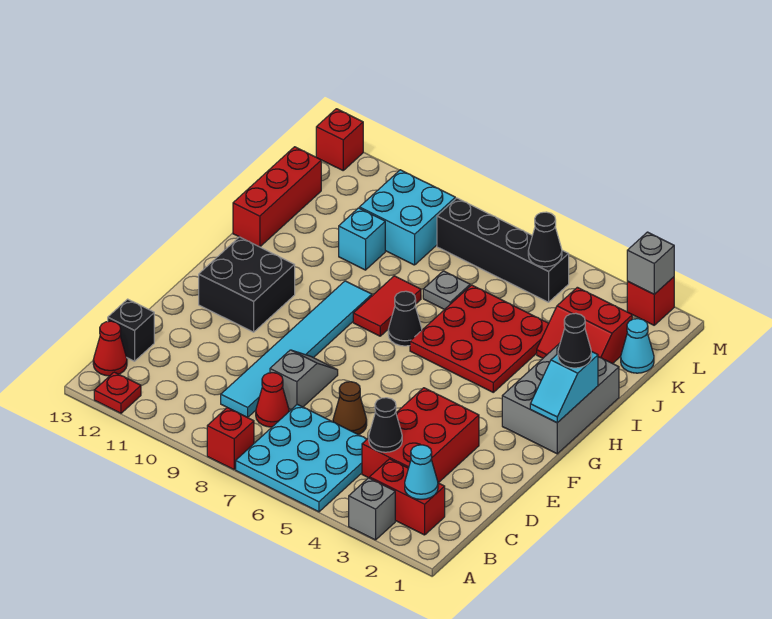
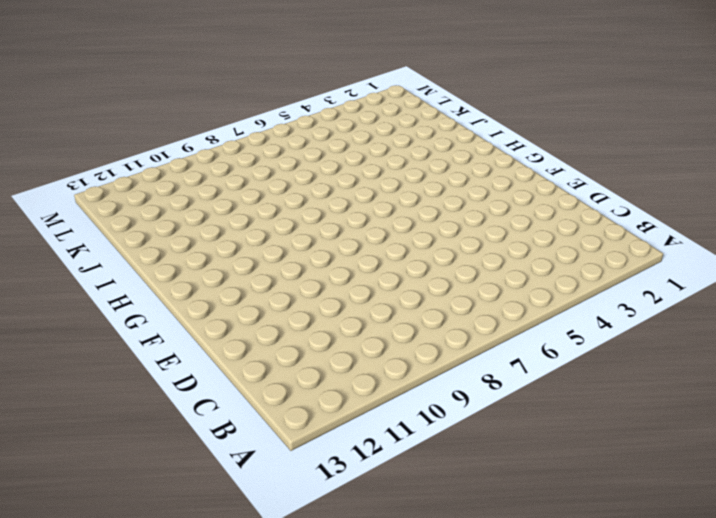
none -> grey 1x1 brick [349,478,395,540]
none -> cyan 3x3 plate [236,404,367,512]
none -> red 1x1 brick [207,408,254,469]
none -> red 1x1 plate [94,372,141,413]

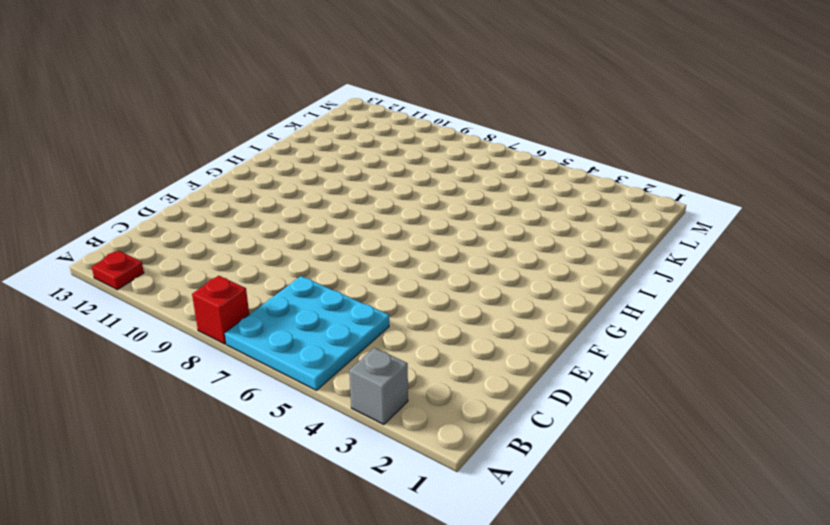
none -> red 1x2 brick [370,459,445,535]
none -> red 1x1 cone [93,321,127,376]
none -> red 2x3 brick [362,388,479,483]
none -> red 1x1 cone [256,373,289,427]

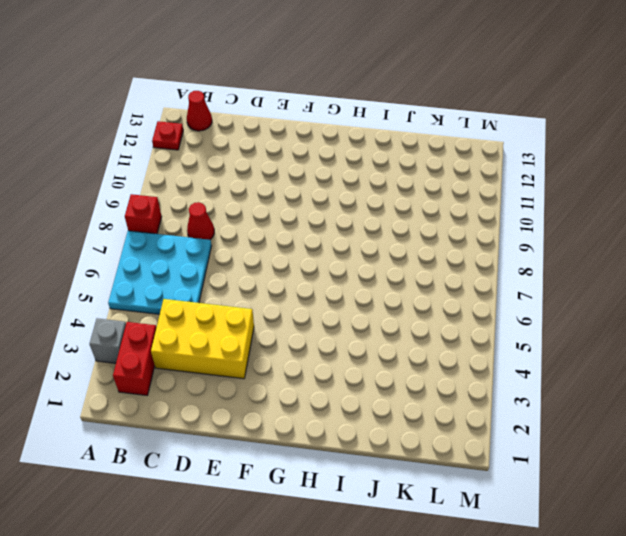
yellow 2x3 brick [151,299,254,379] -> red 2x3 brick [362,388,479,483]
none -> cyan 1x6 tile [221,281,372,417]
none -> black 1x1 brick [108,299,154,361]
none -> brown 1x1 cone [333,382,367,435]
none -> grey 1x2 slope [270,350,338,410]

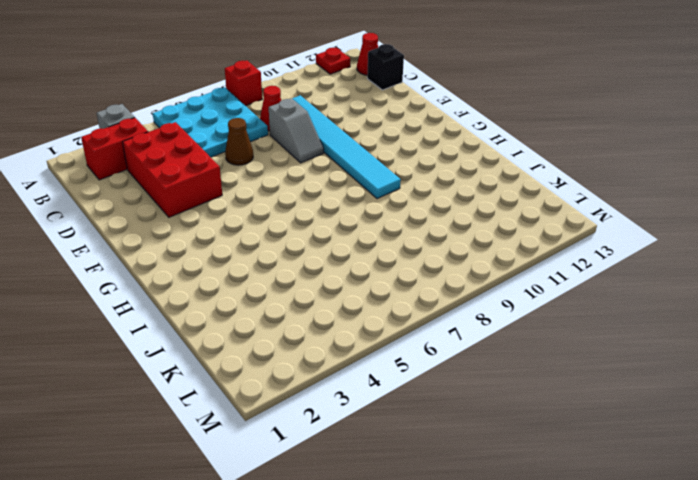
none -> black 2x2 brick [199,237,295,332]
none -> grey 2x3 brick [502,343,619,454]
none -> red 3x3 plate [410,285,549,392]
none -> black 1x1 cone [388,291,422,346]

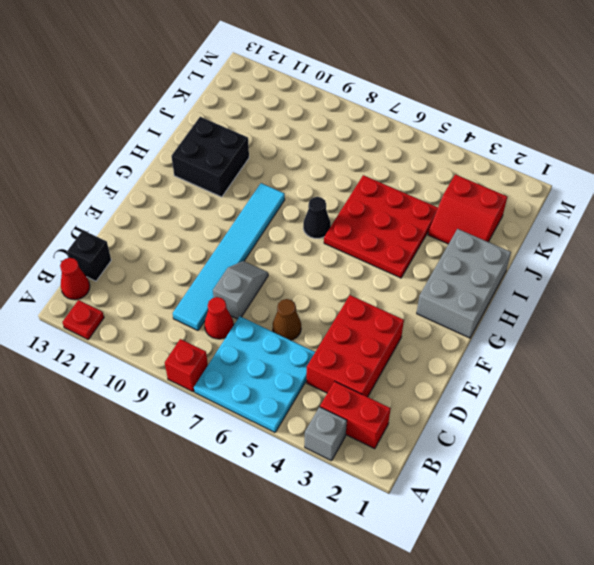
black 2x2 brick [171,117,249,197] -> black 2x2 brick moved to [199,237,295,332]
none -> red 1x2 tile [353,276,421,336]
none -> red 1x3 brick [233,147,321,247]
none -> grey 1x1 plate [423,271,470,310]
none -> cyan 1x1 brick [339,208,385,270]

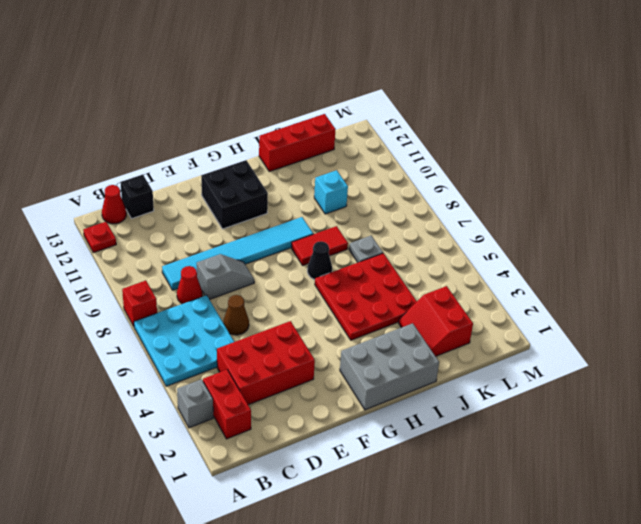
none -> cyan 1x1 cone [621,319,654,373]
none -> cyan 2x2 brick [359,170,455,265]
none -> black 1x4 brick [437,198,569,302]
none -> red 1x1 brick [627,277,674,325]

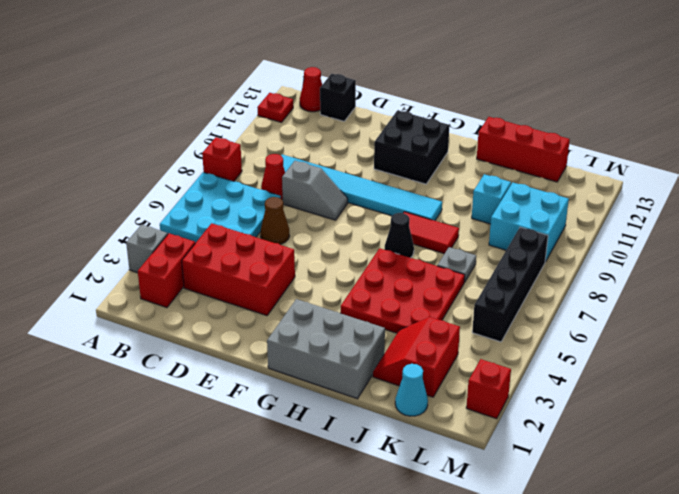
none -> red 1x1 brick [316,109,363,170]
none -> cyan 1x1 cone [405,445,438,499]
none -> black 1x1 cone [369,398,402,452]
none -> cyan 1x2 slope [530,351,598,423]

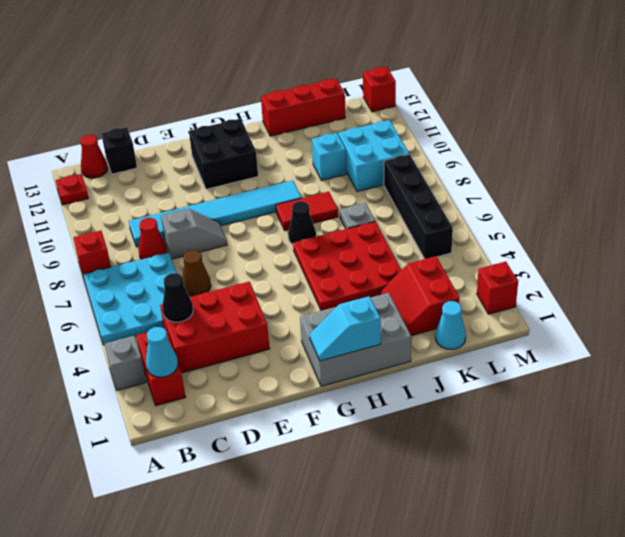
none -> black 1x1 cone [528,212,562,267]
none -> grey 1x1 brick [627,232,674,294]
none -> black 1x1 cone [558,313,591,368]

